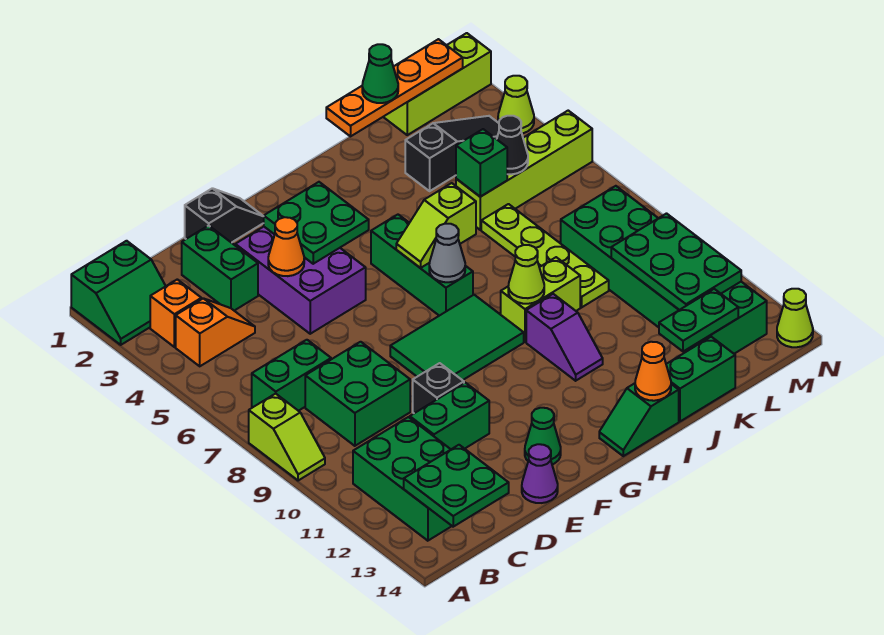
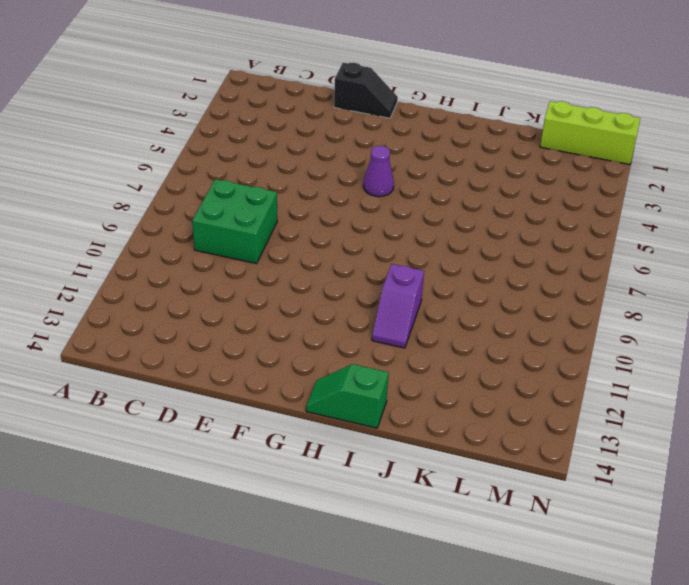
purple 1x1 cone [363,146,394,197] -> purple 1x1 cone moved to [522,444,558,503]
none -> green 2x2 slope [71,241,166,345]
none -> lime 1x2 slope [249,394,325,481]
none -> orange 1x1 brick [150,279,201,347]
none -> orange 1x2 slope [176,298,255,366]

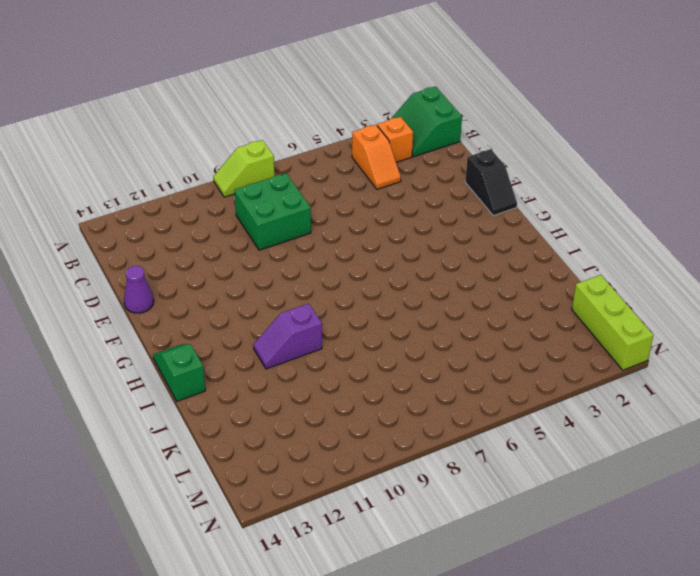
none -> green 1x2 brick [252,340,331,411]
none -> green 2x3 brick [353,417,451,541]
none -> green 1x2 brick [182,225,258,311]
none -> green 1x2 brick [410,383,489,449]

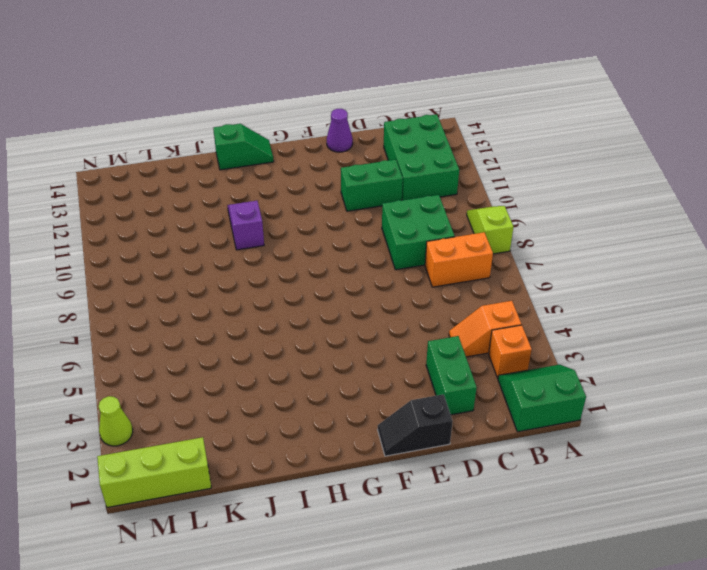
orange 1x2 brick [425,232,493,287] -> green 1x2 brick [252,340,331,411]
none -> purple 2x3 brick [235,227,366,334]
none -> black 1x1 brick [413,363,464,413]
none -> green 2x3 tile [390,295,524,380]
none -> green 1x1 cone [525,408,561,464]

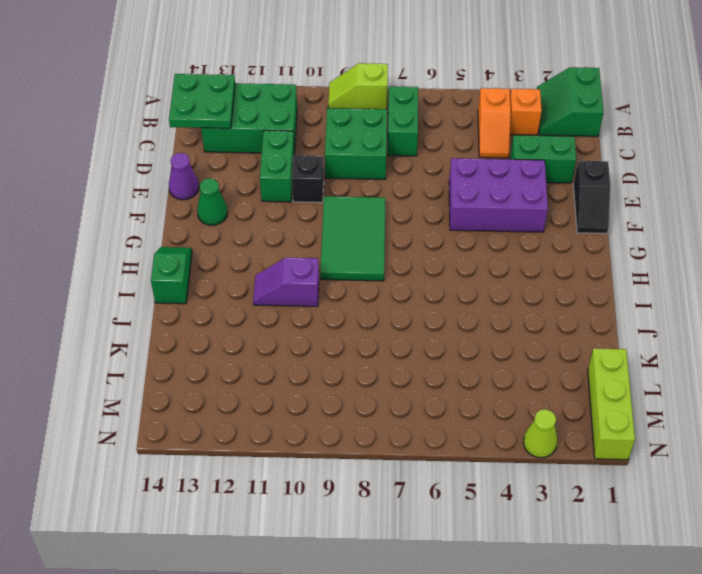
none -> green 1x3 brick [371,215,473,316]
none -> lime 1x2 brick [501,257,580,342]
none -> green 1x2 brick [666,337,735,421]
none -> black 1x3 slope [405,116,499,191]

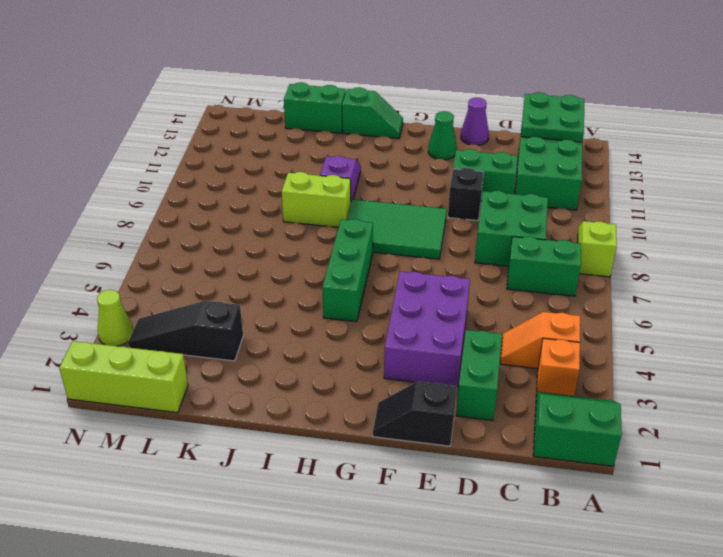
none -> lime 1x4 brick [456,111,592,230]
none -> lime 1x4 plate [481,204,609,307]
none -> green 2x6 brick [561,186,767,354]
none -> lime 1x1 cone [777,289,813,347]

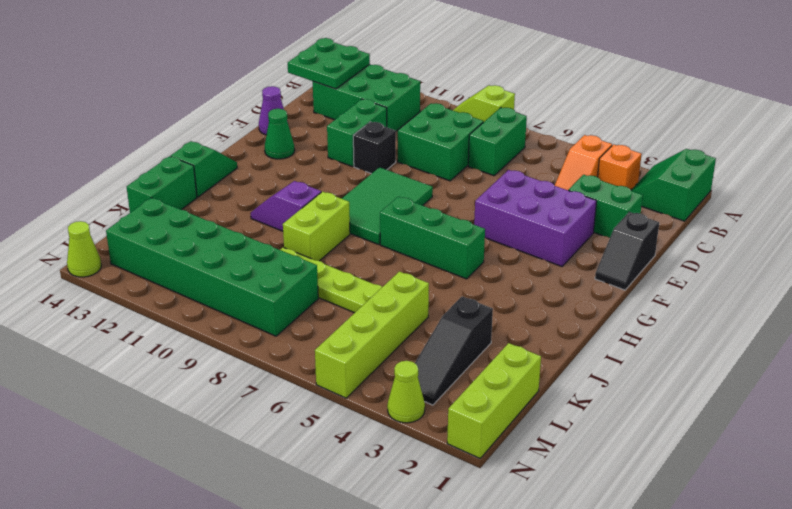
none -> orange 1x1 cone [268,217,304,276]
none -> green 2x2 plate [264,182,369,264]
none -> lime 1x2 slope [396,183,476,268]
none -> grey 1x1 cone [429,224,465,282]

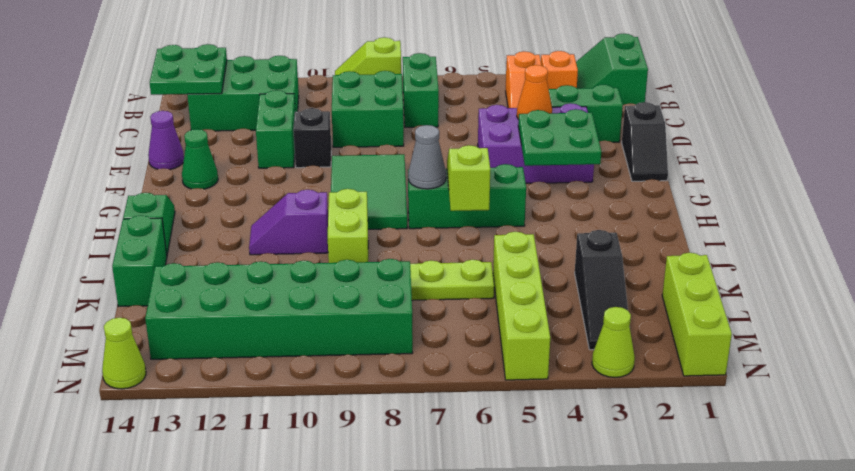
none -> lime 1x1 cone [508,245,544,304]
none -> orange 1x1 cone [635,342,671,401]
none -> orange 1x4 plate [326,39,463,136]
none -> green 1x1 brick [456,129,507,197]

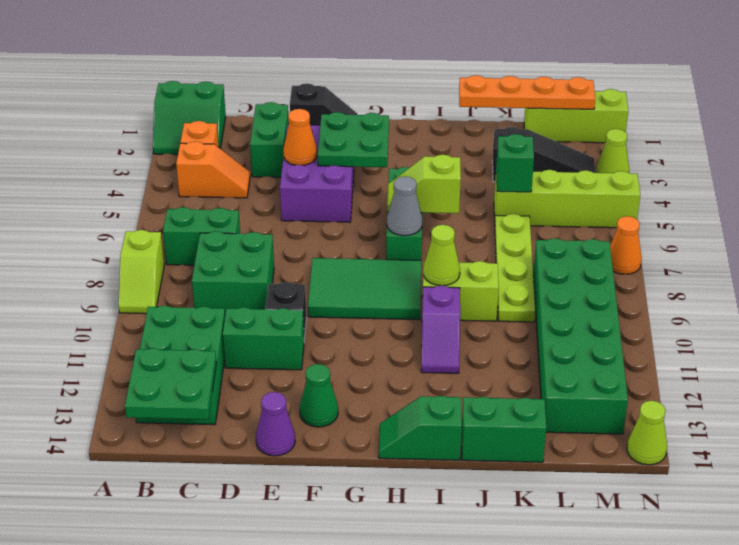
orange 1x1 cone [610,216,642,274] -> orange 1x1 cone moved to [635,342,671,401]
none -> green 1x2 plate [659,289,738,351]
none -> black 1x1 cone [497,116,528,174]
none -> green 2x3 plate [611,214,741,310]
none -> green 1x1 cone [362,44,398,103]

